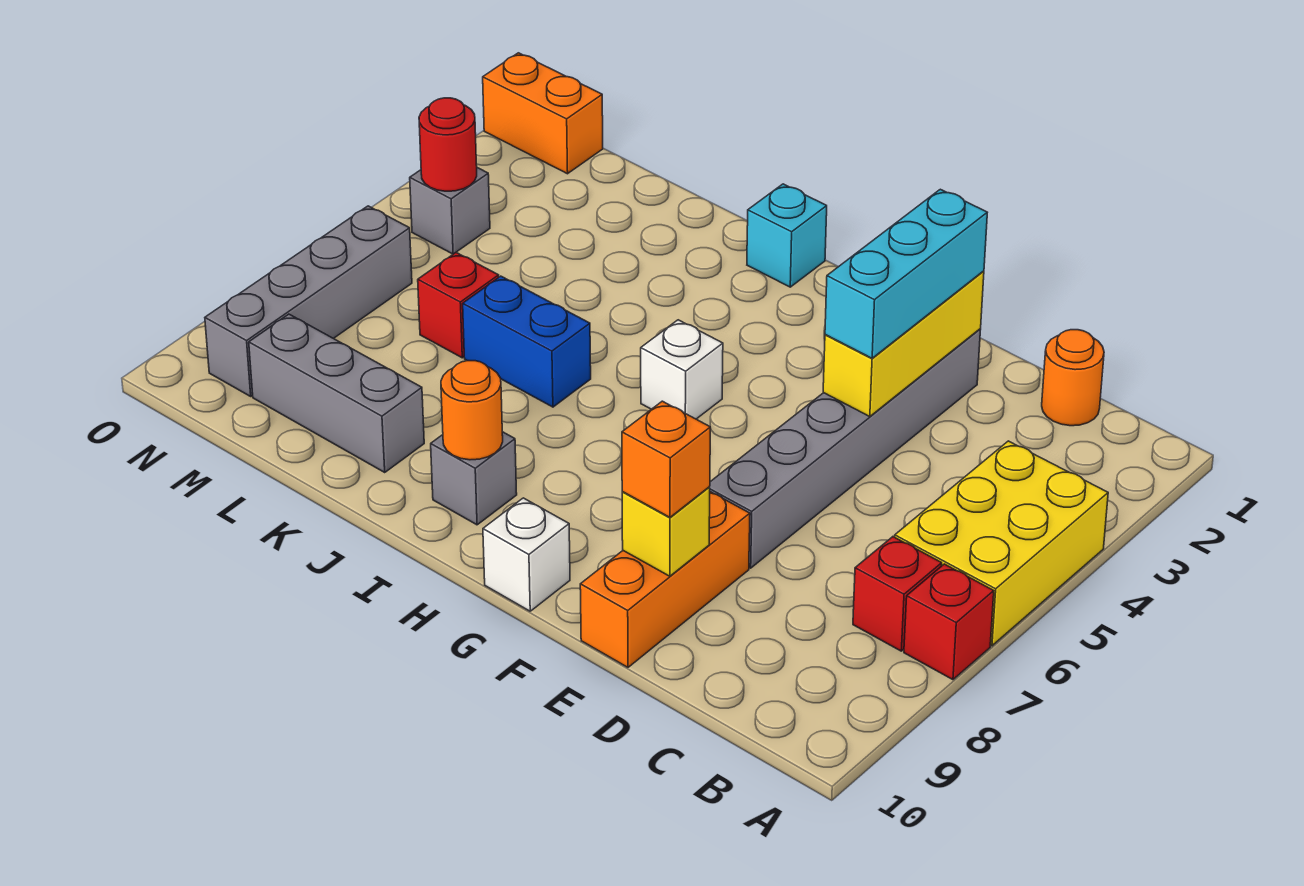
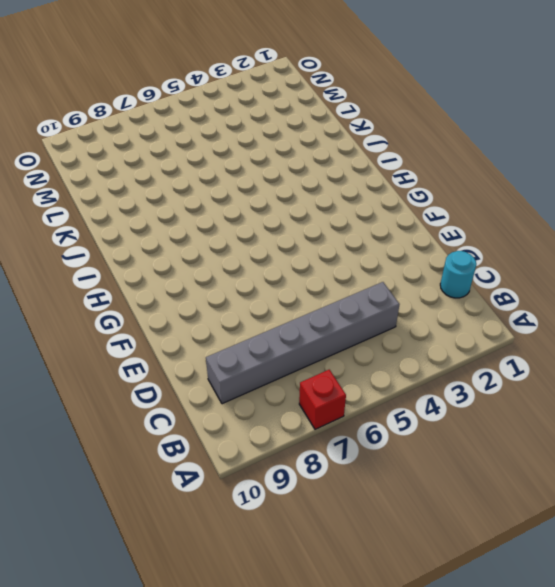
cyan 1x1 round brick [440,251,476,298] -> orange 1x1 round brick [1042,330,1104,426]
grey 1x6 brick [206,282,400,404] -> grey 1x6 brick moved to [710,329,981,568]
none -> yellow 2x3 brick [895,441,1108,646]
none -> red 1x1 brick [853,537,942,651]
none -> orange 1x3 brick [580,492,750,667]

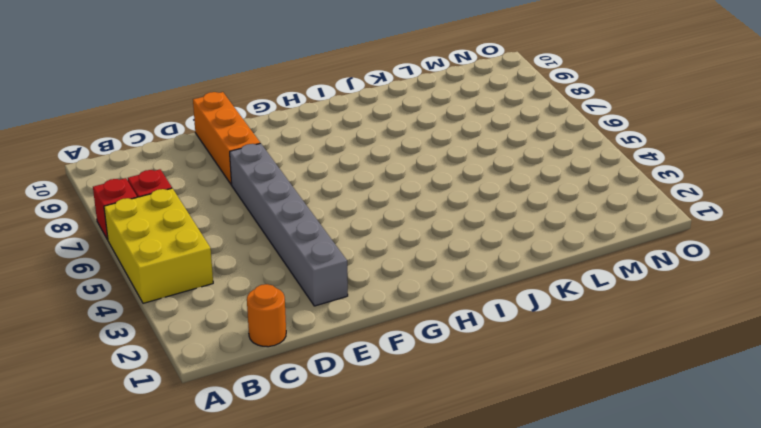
none -> white 1x1 brick [483,498,570,611]
none -> white 1x1 brick [641,320,723,419]
none -> cyan 1x1 brick [747,184,827,287]

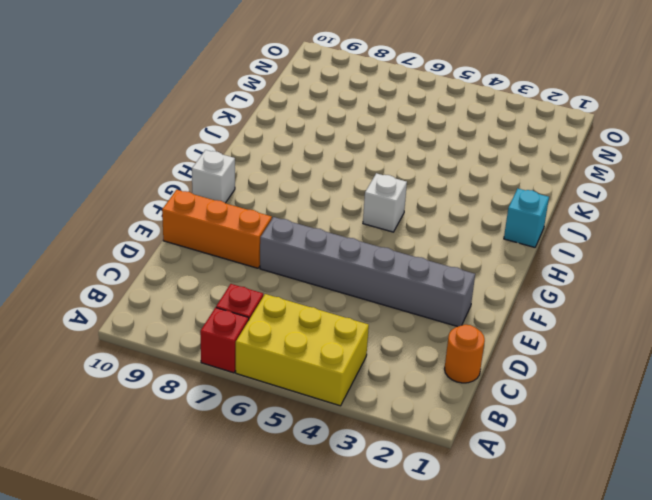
none -> grey 1x1 brick [431,432,517,525]
none -> blue 1x2 brick [463,276,591,407]
none -> grey 1x3 brick [249,314,424,472]

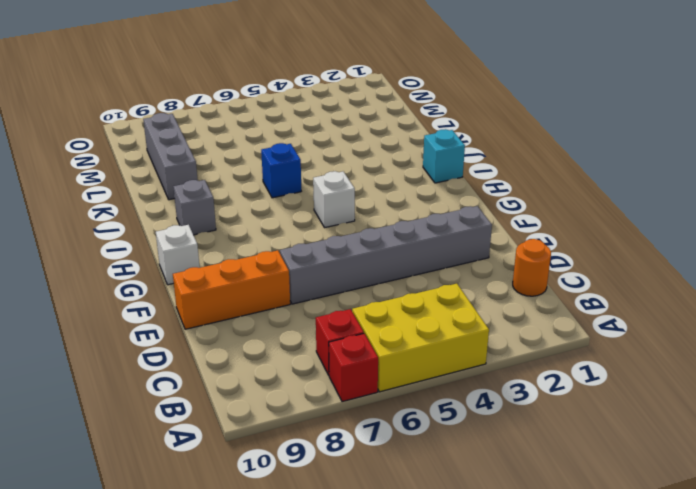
blue 1x1 brick [261,143,301,198] -> blue 1x2 brick [463,276,591,407]
none -> red 1x1 brick [418,253,499,358]
none -> orange 1x2 brick [483,53,603,174]
none -> grey 1x1 brick [410,168,490,254]

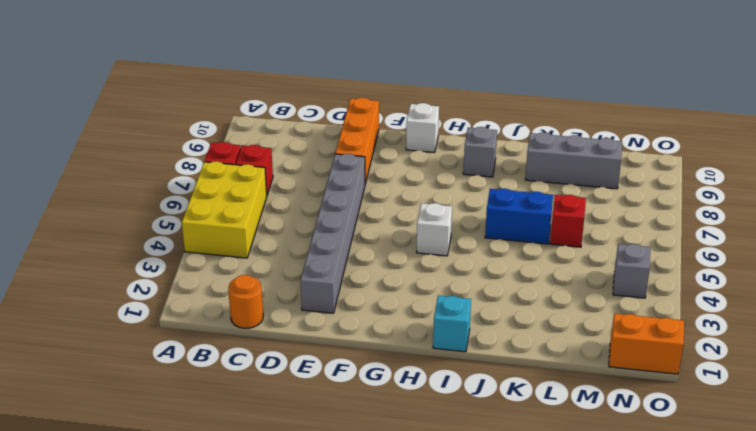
none -> grey 1x4 brick [205,206,412,396]
none -> yellow 1x3 brick [823,271,984,417]
none -> yellow 1x1 brick [622,487,710,576]

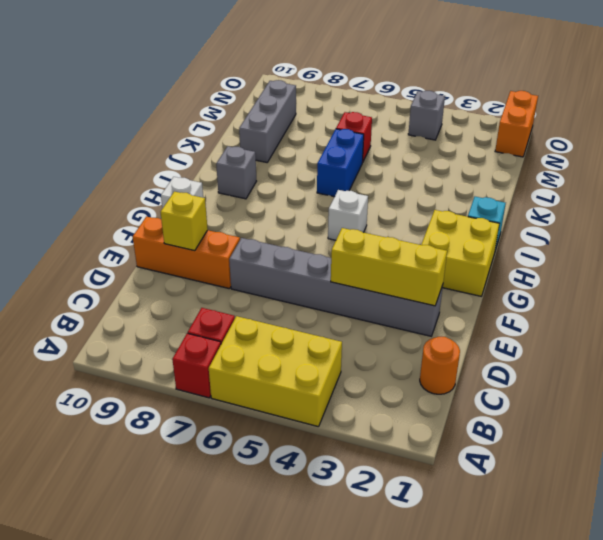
yellow 2x2 brick [421,210,500,296] -> none
none -> grey 1x4 brick [205,206,412,396]
none -> orange 1x1 round brick [441,361,503,460]
none -> red 1x1 round brick [419,98,477,191]

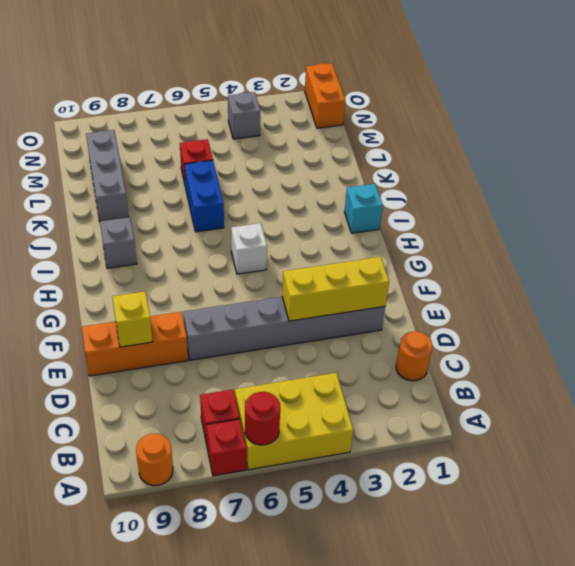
red 1x1 round brick [245,392,280,445] -> red 1x1 round brick moved to [419,98,477,191]
orange 1x1 round brick [136,434,173,486] -> orange 1x1 round brick moved to [441,361,503,460]
none -> white 1x1 brick [483,498,570,611]
none -> grey 1x4 brick [205,206,412,396]
none -> cyan 1x3 brick [825,189,987,358]

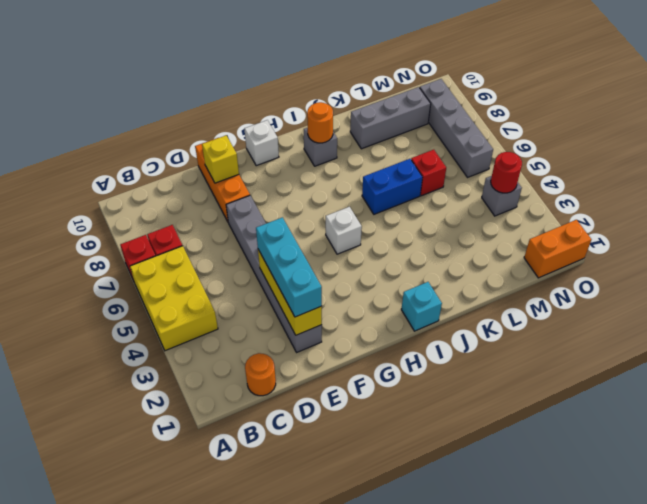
none -> orange 1x1 brick [622,401,710,517]

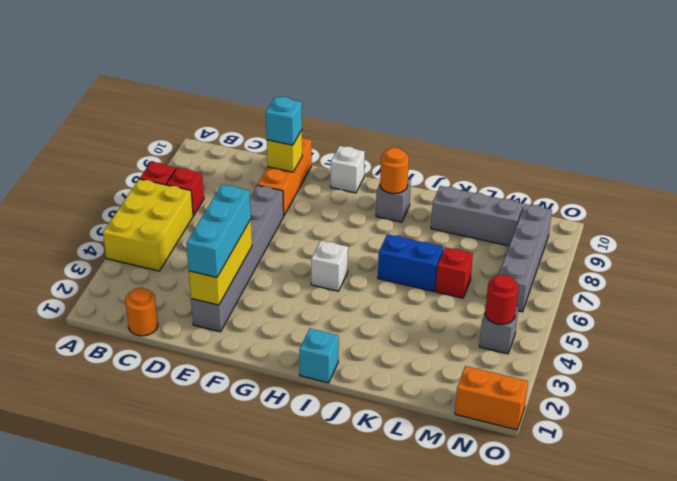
cyan 1x1 brick [266,97,302,145] -> orange 1x1 brick [622,401,710,517]

